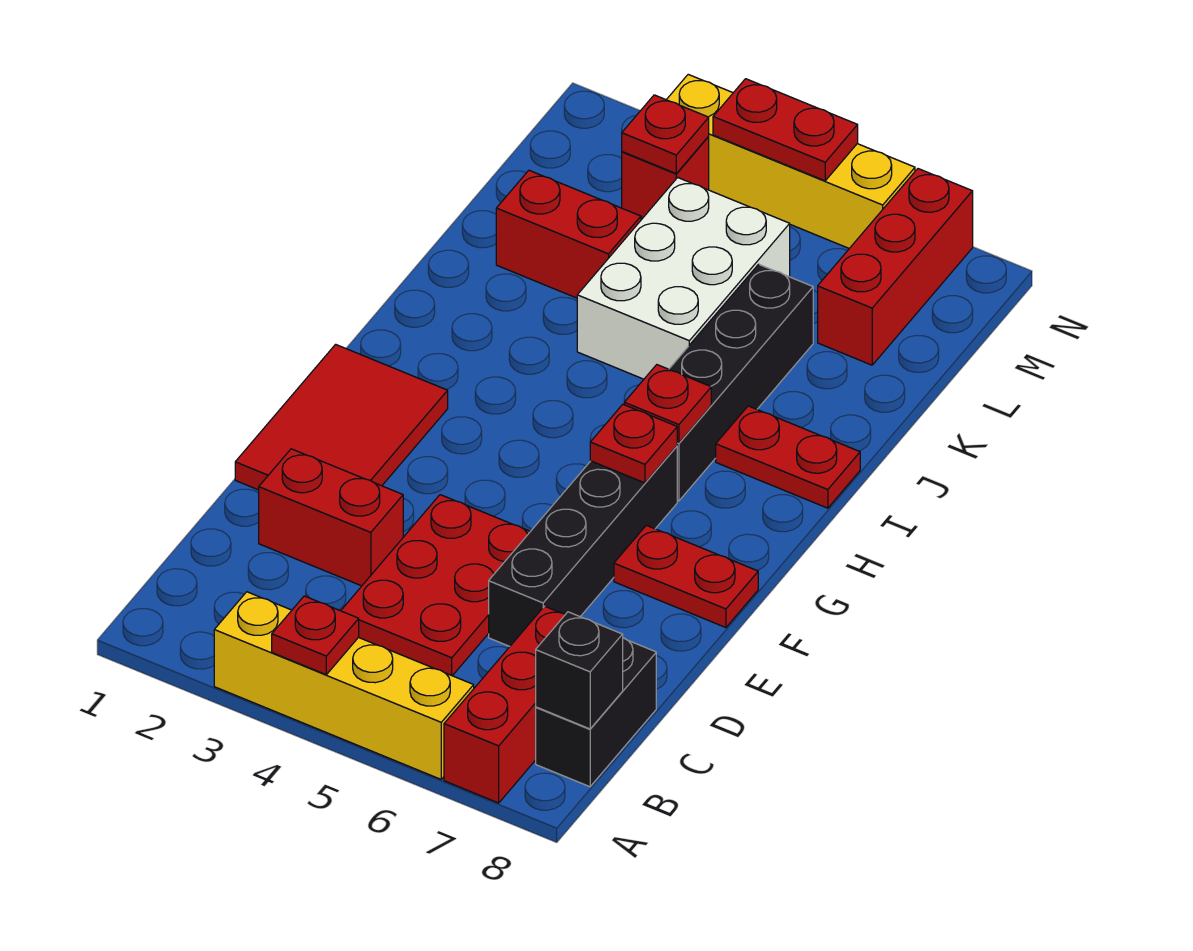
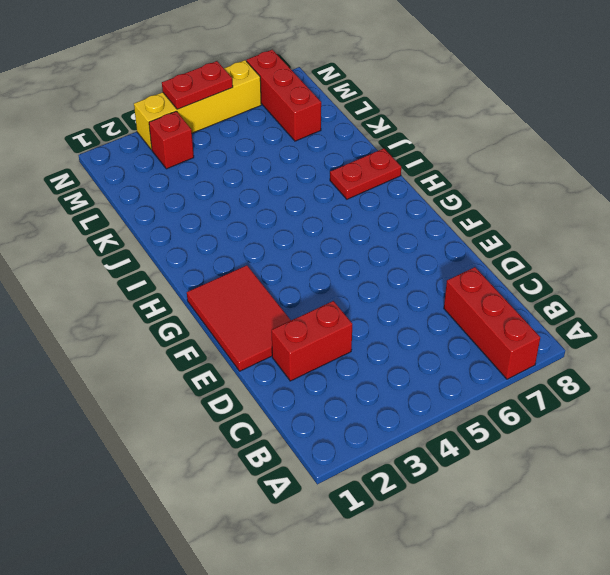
none -> yellow 1x4 brick [214,592,474,779]
none -> black 1x2 brick [536,638,656,787]
none -> red 2x3 plate [341,495,530,676]

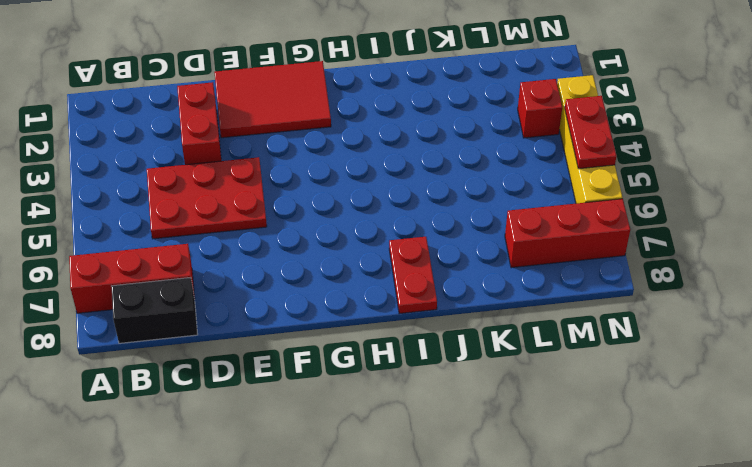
none -> yellow 1x4 brick [214,592,474,779]
none -> black 1x4 brick [489,446,677,646]
none -> red 1x2 plate [614,525,758,628]

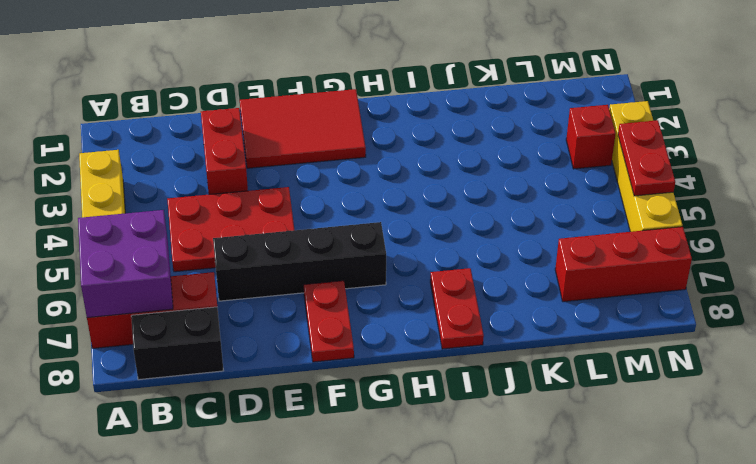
purple 2x2 brick [78,210,173,318] -> none
none -> black 1x4 brick [669,264,813,501]
none -> white 2x3 brick [577,178,790,379]
none -> red 1x2 brick [496,170,641,298]

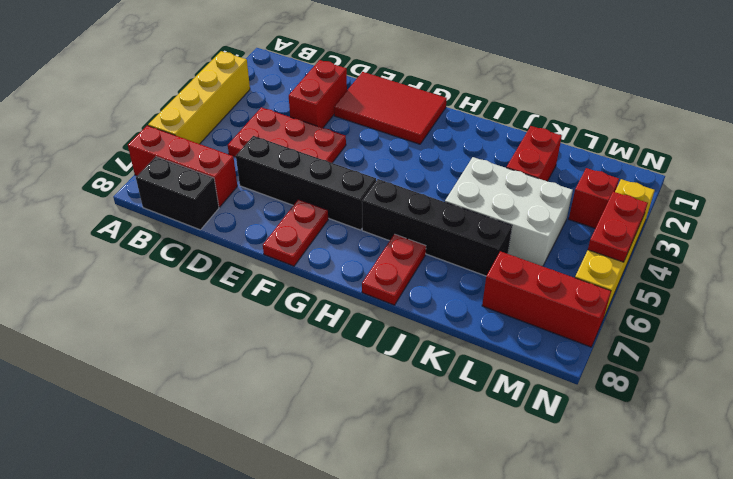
none -> red 1x1 plate [272,596,359,674]
none -> black 1x1 brick [536,612,623,729]
none -> red 1x1 plate [590,404,677,483]

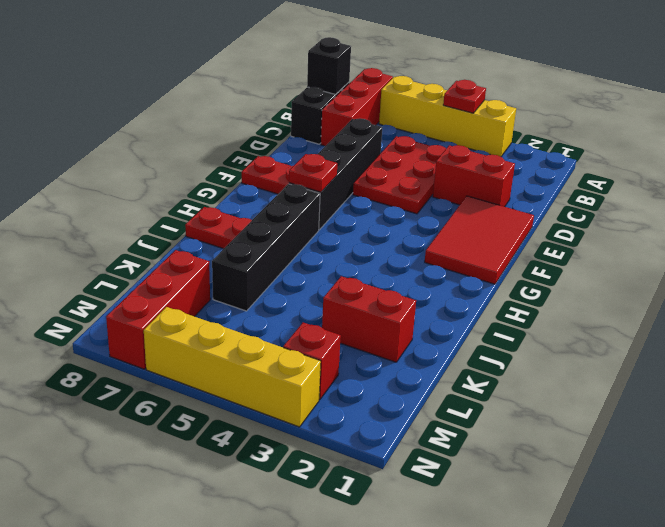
none -> white 2x3 brick [577,178,790,379]
none -> red 1x1 plate [624,365,711,443]
none -> red 1x1 plate [622,95,709,173]

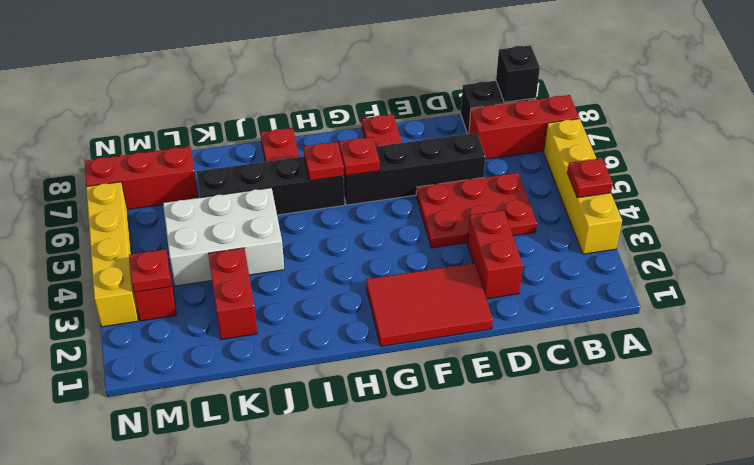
none -> red 1x2 plate [713,79,858,181]

